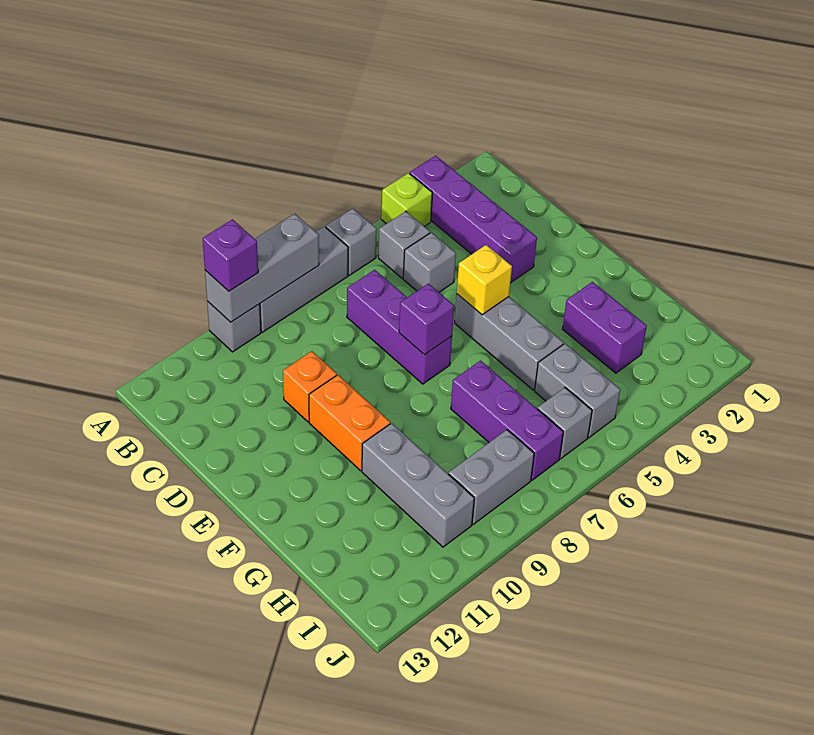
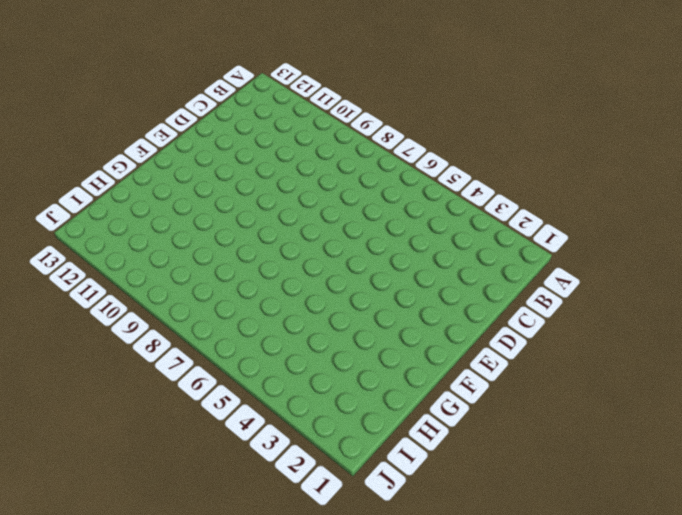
none -> purple 1x4 brick [410,156,537,283]
none -> lime 1x1 brick [381,173,432,226]
none -> grey 1x1 brick [326,208,377,275]

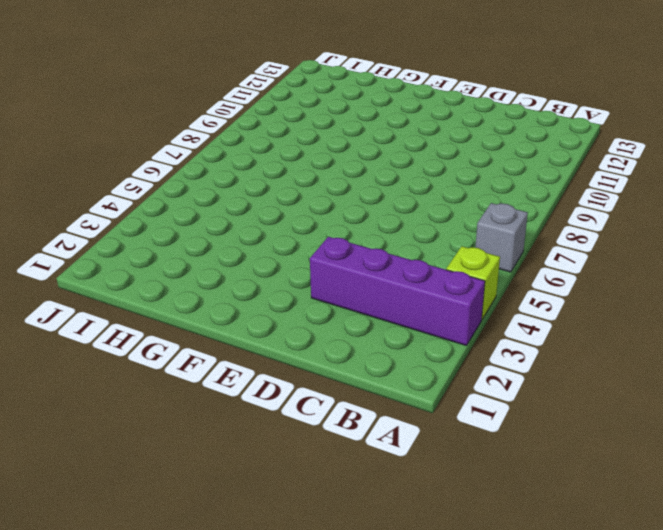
none -> grey 1x3 brick [260,227,348,332]
none -> grey 1x1 brick [207,301,261,352]
none -> grey 1x1 brick [378,211,430,278]

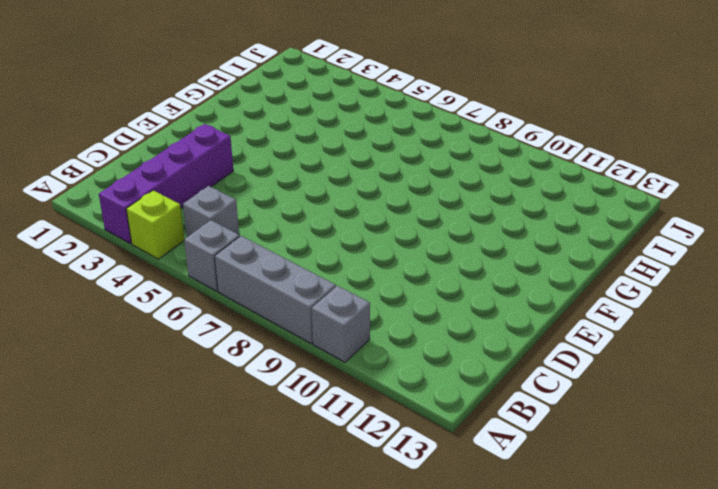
none -> grey 1x1 brick [403,232,456,292]
none -> purple 1x3 brick [347,270,452,384]
none -> orange 1x1 brick [283,351,337,422]

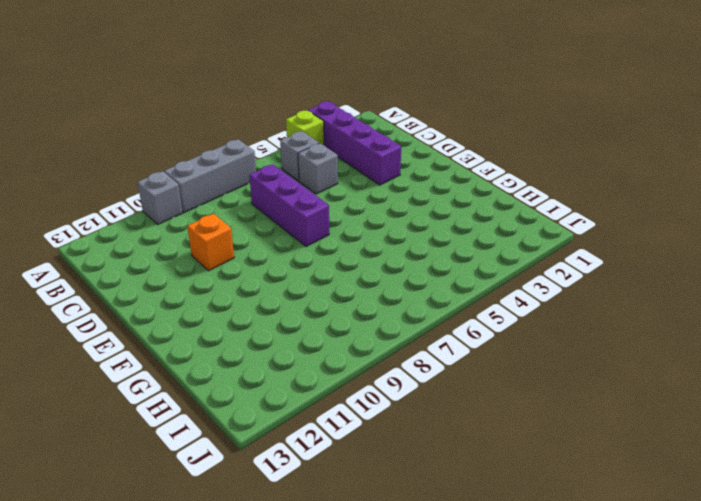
none -> grey 1x1 brick [326,208,377,275]
none -> grey 1x3 brick [455,294,564,390]
none -> orange 1x2 brick [309,375,390,471]

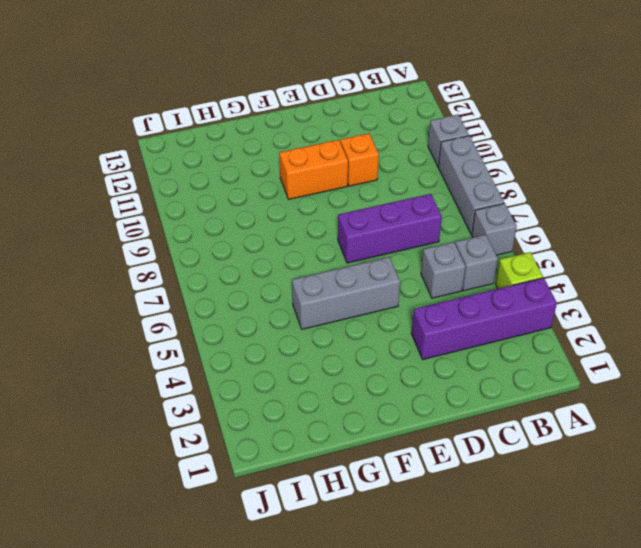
none -> purple 1x2 brick [563,282,647,373]
none -> purple 1x3 brick [451,361,563,480]
none -> grey 1x3 brick [362,423,474,547]

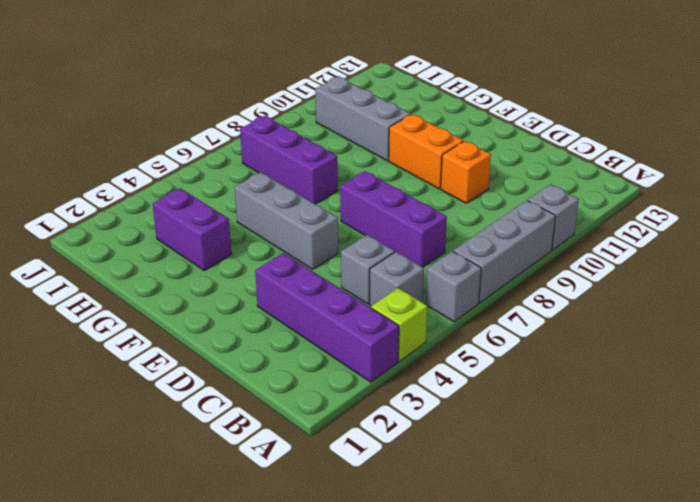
none -> grey 1x2 brick [535,344,620,438]
none -> grey 1x1 brick [537,388,592,459]
none -> grey 1x2 brick [449,430,534,524]

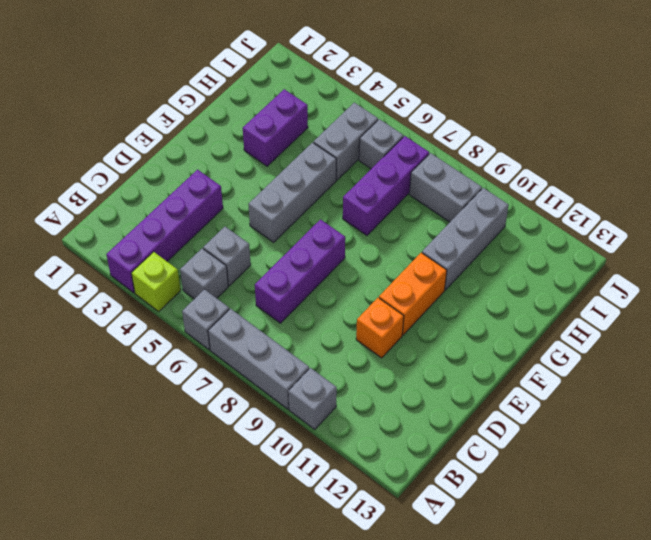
none -> grey 1x3 brick [205,214,319,322]
none -> yellow 1x1 brick [457,245,512,315]
none -> purple 1x1 brick [399,284,454,355]

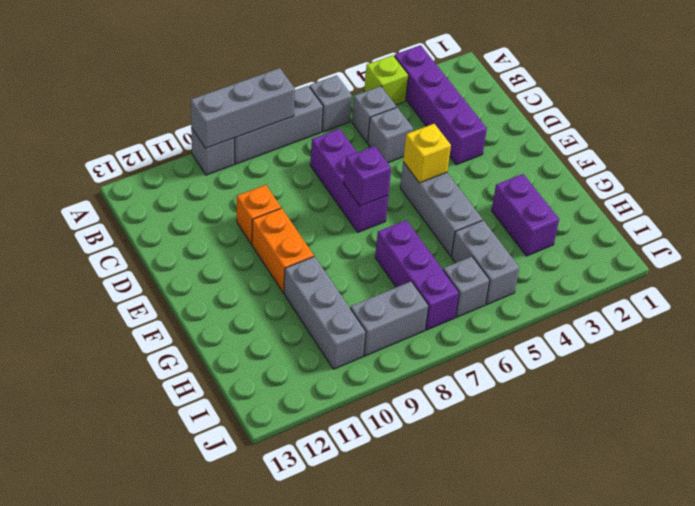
none -> purple 1x1 brick [203,220,258,291]

